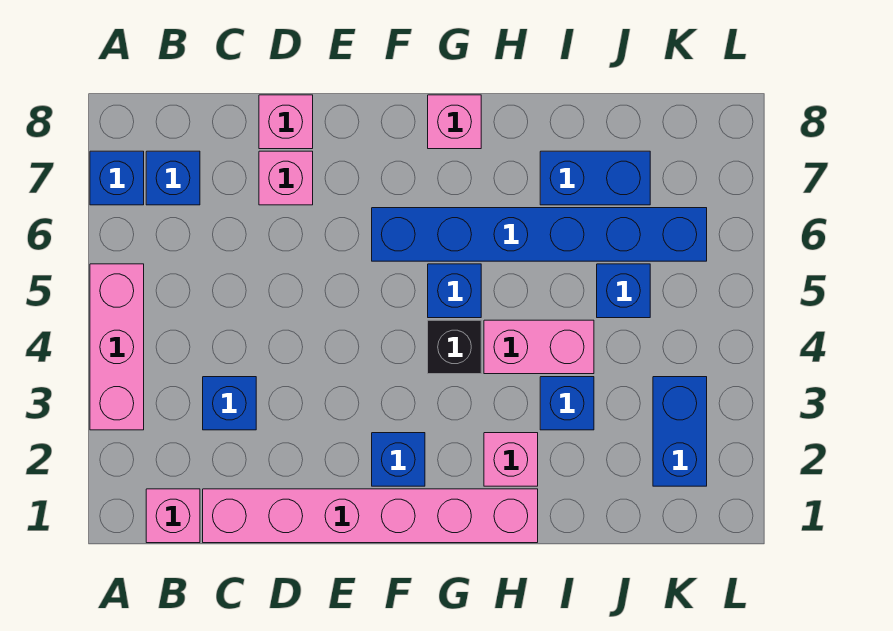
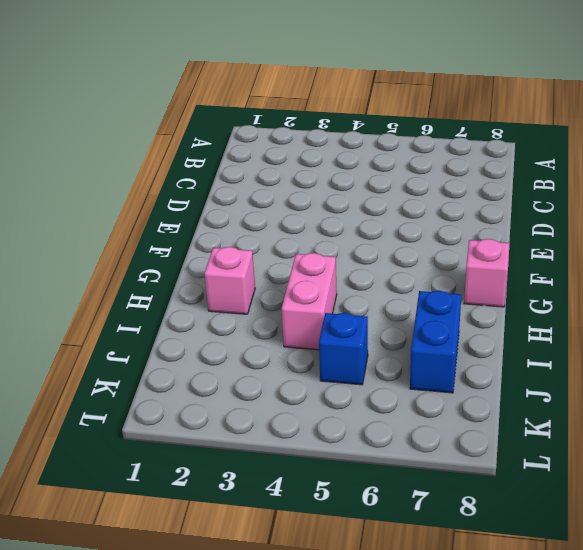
none -> pink 1x3 brick [90,264,144,430]
none -> blue 1x1 brick [90,151,144,205]
none -> pink 1x1 brick [146,489,200,543]

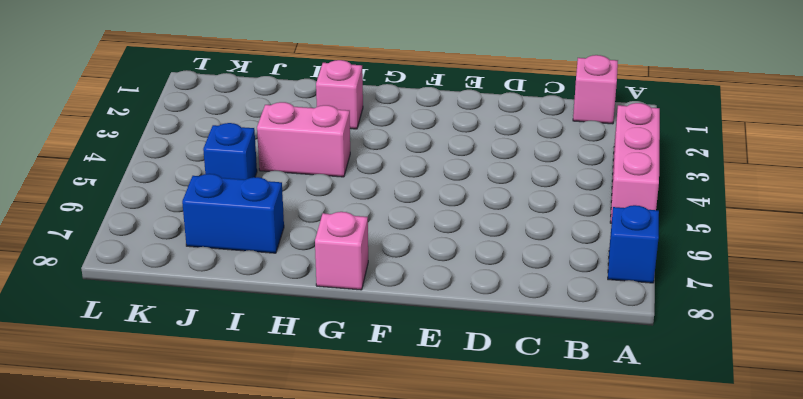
none -> blue 1x1 brick [146,151,200,205]
none -> pink 1x6 brick [203,489,538,543]
none -> blue 1x1 brick [203,377,256,430]

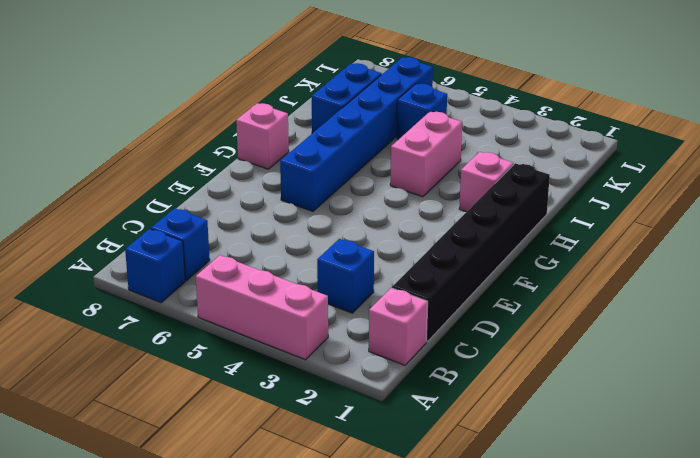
black 1x6 brick [392,163,550,342] -> pink 1x6 brick [203,489,538,543]
none -> pink 1x1 brick [259,151,313,205]
none -> pink 1x1 brick [259,95,313,149]
none -> blue 1x1 brick [372,433,425,486]

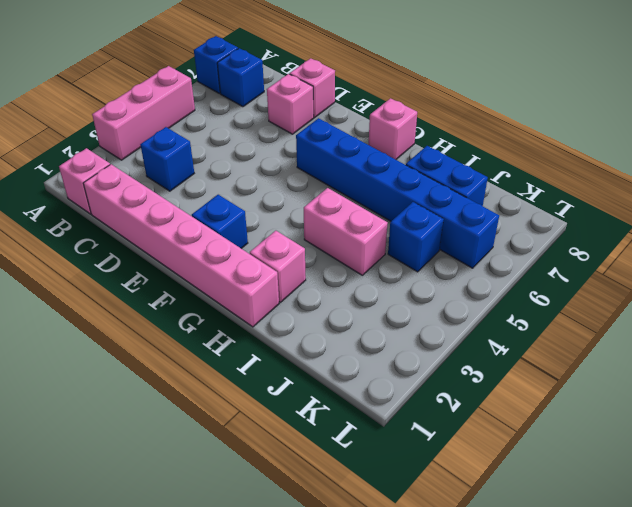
none -> black 1x1 brick [428,320,481,374]
none -> blue 1x1 brick [428,264,481,318]
none -> blue 1x1 brick [540,377,594,430]

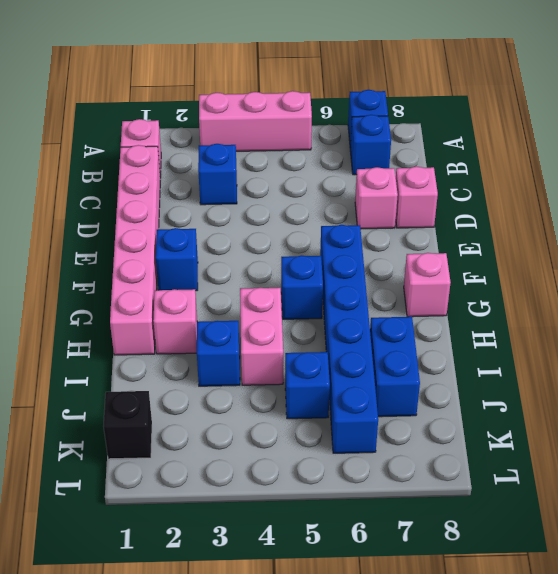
black 1x1 brick [104,391,152,459] -> black 1x1 brick moved to [428,320,481,374]
none -> blue 1x2 brick [653,377,707,486]

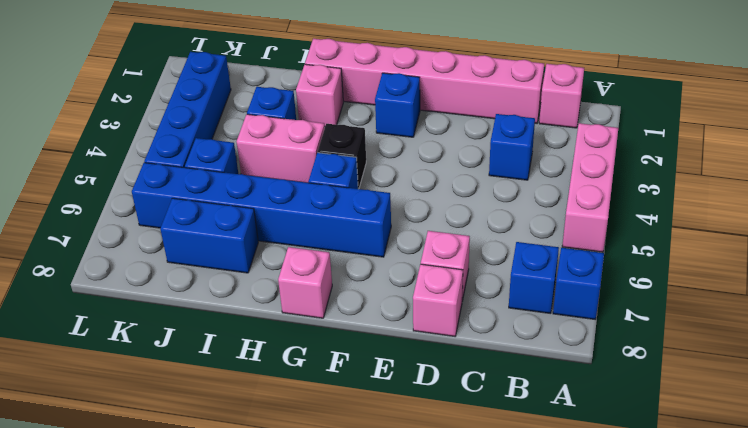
blue 1x4 brick [144,52,231,168] -> blue 1x2 brick [653,377,707,486]

